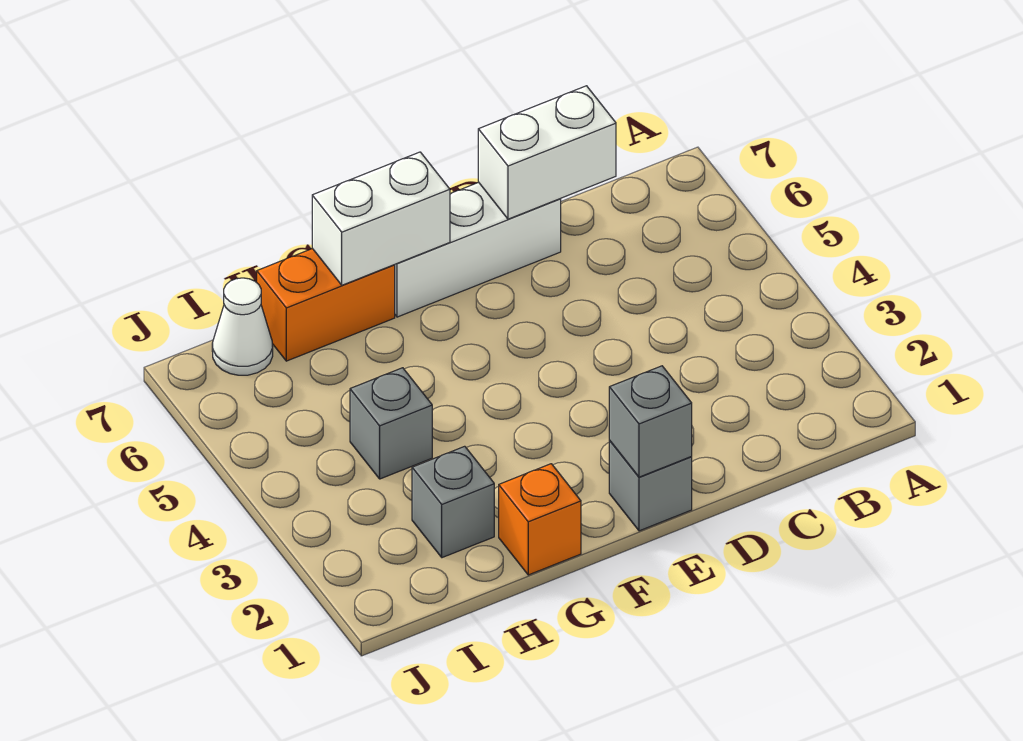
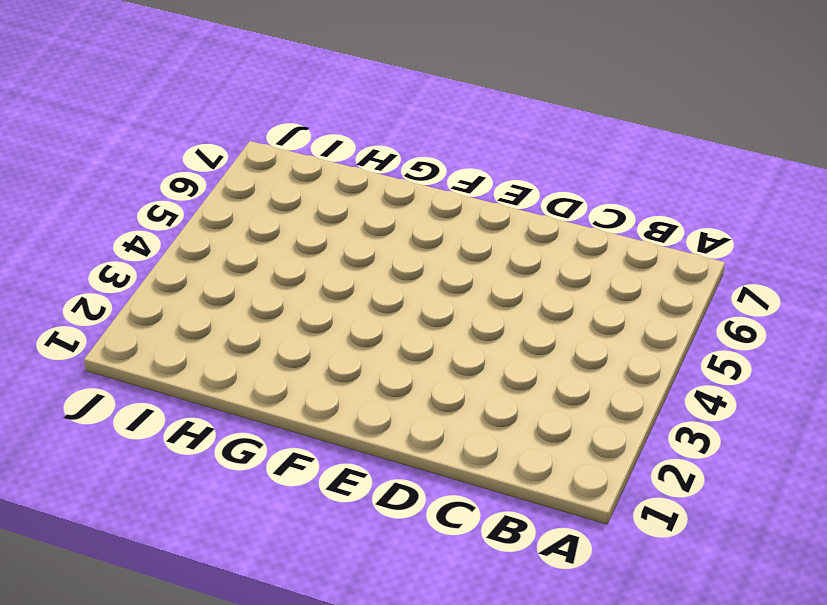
none -> white 1x3 brick [395,182,561,317]
none -> grey 1x1 brick [609,441,692,531]

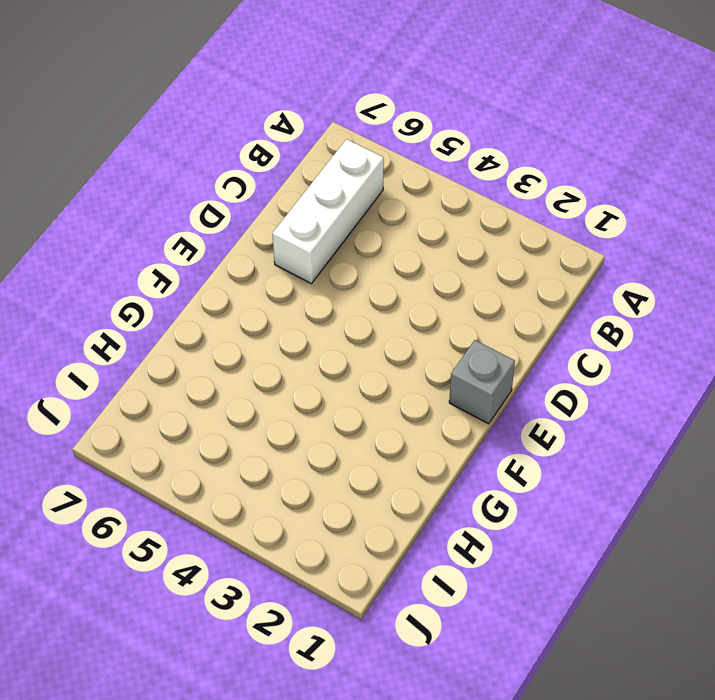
white 1x3 brick [272,139,384,284] -> white 1x3 brick moved to [395,182,561,317]
none -> orange 1x1 brick [499,464,581,575]
none -> orange 1x2 brick [257,249,395,361]

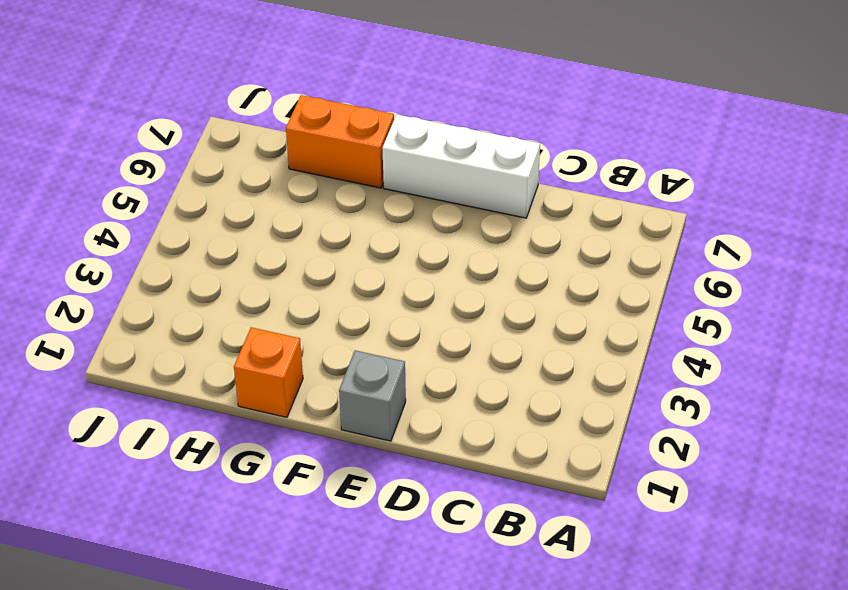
none -> grey 1x1 brick [412,446,494,558]
none -> grey 1x1 brick [350,368,432,479]

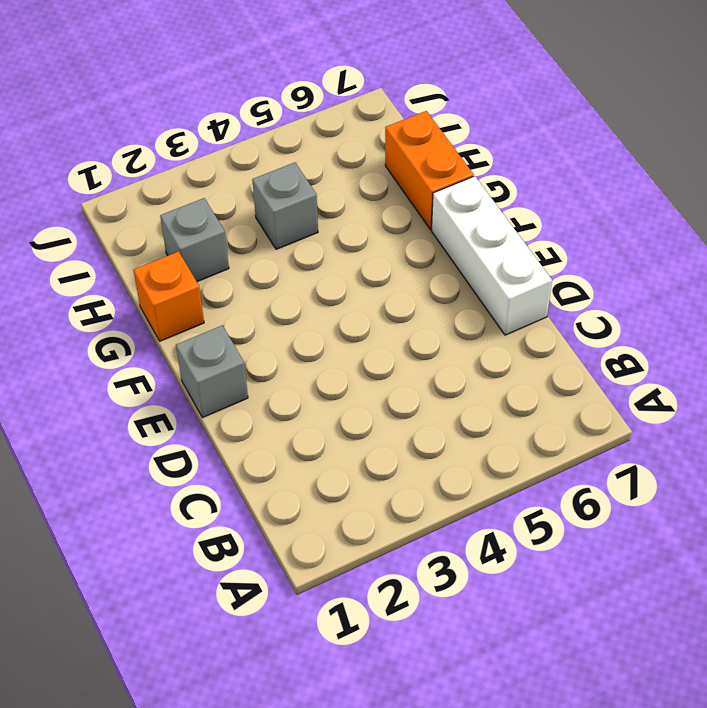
none -> white 1x1 cone [212,278,273,375]
none -> white 1x2 brick [478,86,616,219]

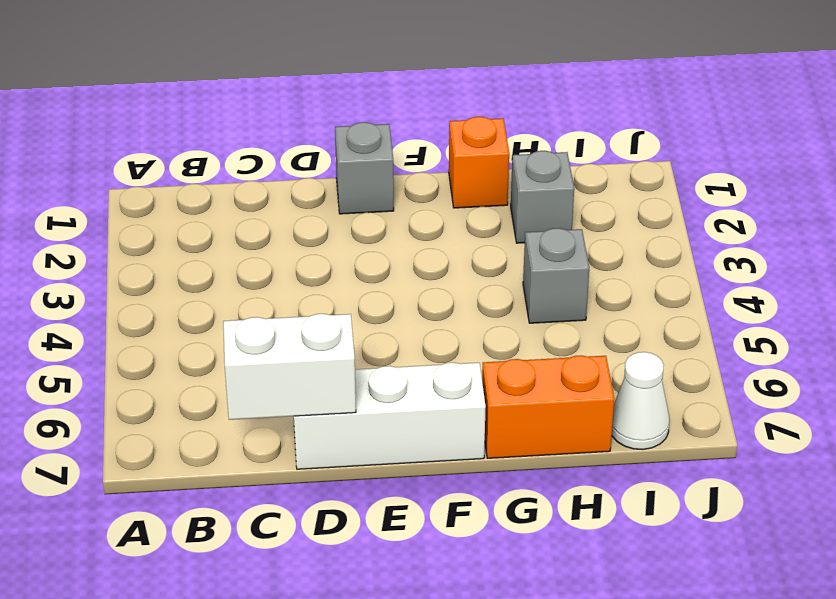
none -> grey 1x1 brick [609,366,692,477]
none -> white 1x2 brick [312,152,450,285]

